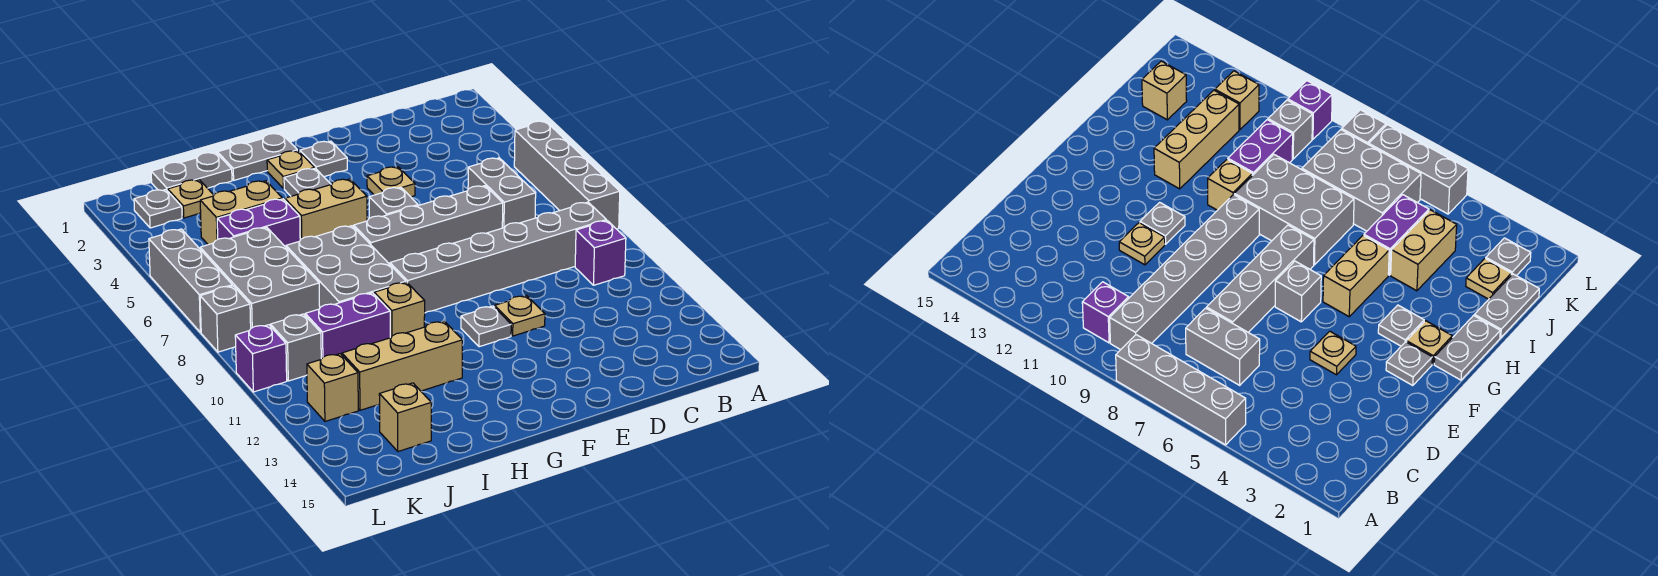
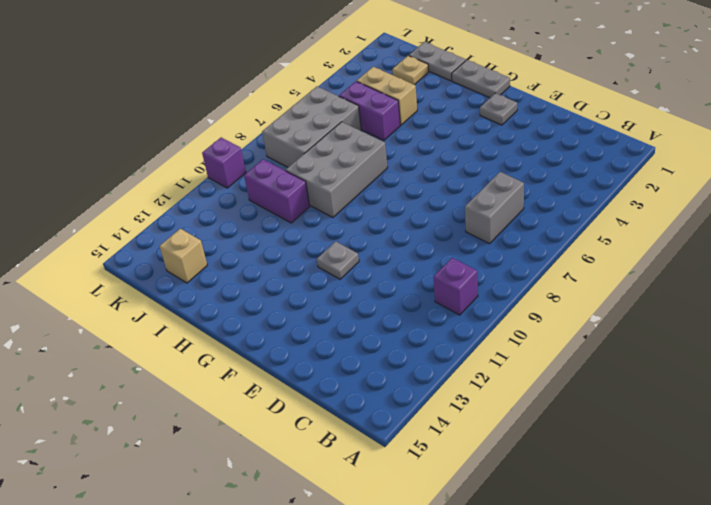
none -> grey 1x4 brick [514,121,620,229]
none -> grey 1x6 brick [390,202,606,313]
none -> grey 1x4 brick [354,186,503,264]
none -> tan 1x1 plate [367,167,415,197]

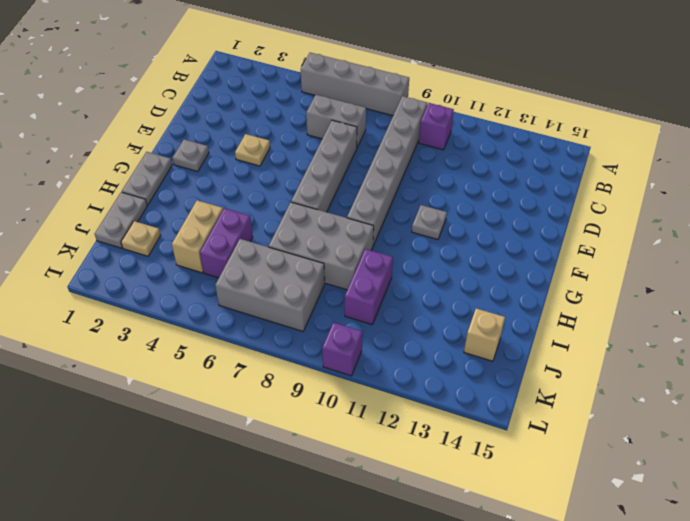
none -> tan 1x1 plate [495,296,545,336]
none -> grey 1x1 brick [369,187,418,218]
none -> tan 1x1 plate [267,151,315,189]
none -> grey 1x1 plate [284,168,331,196]

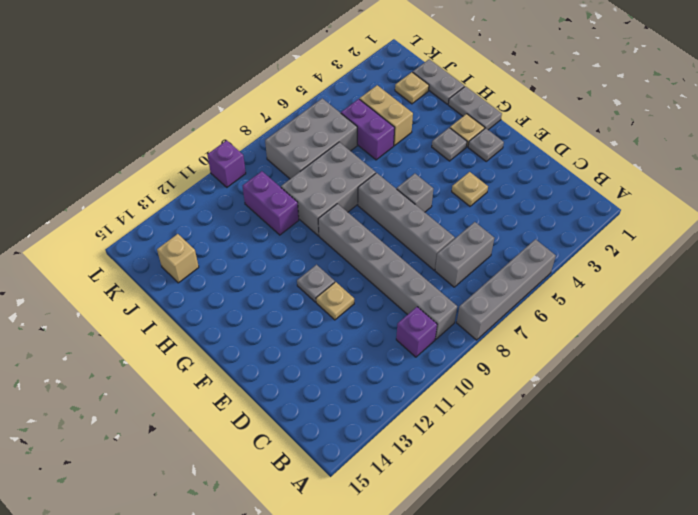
none -> tan 1x2 brick [285,179,367,240]
none -> tan 1x1 brick [374,282,425,338]
none -> tan 1x3 brick [342,321,462,410]
none -> grey 1x1 plate [134,189,182,228]

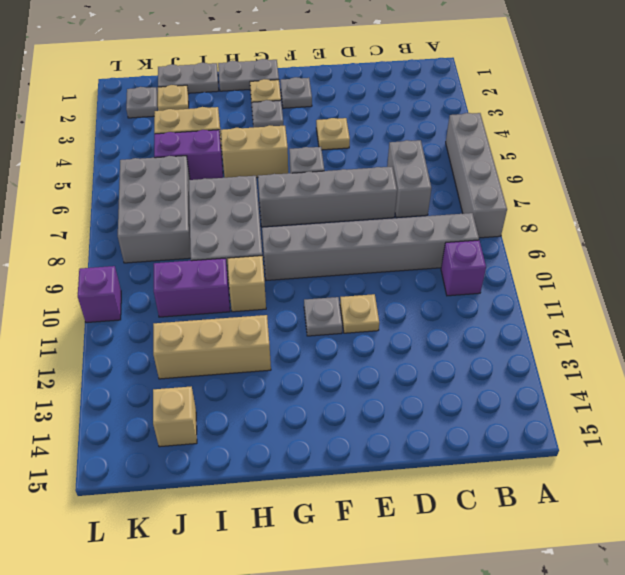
none -> grey 1x1 brick [270,314,321,381]
none -> tan 1x1 brick [307,354,358,421]
none -> grey 1x3 brick [149,229,232,333]
none -> grey 1x1 brick [200,286,251,352]

